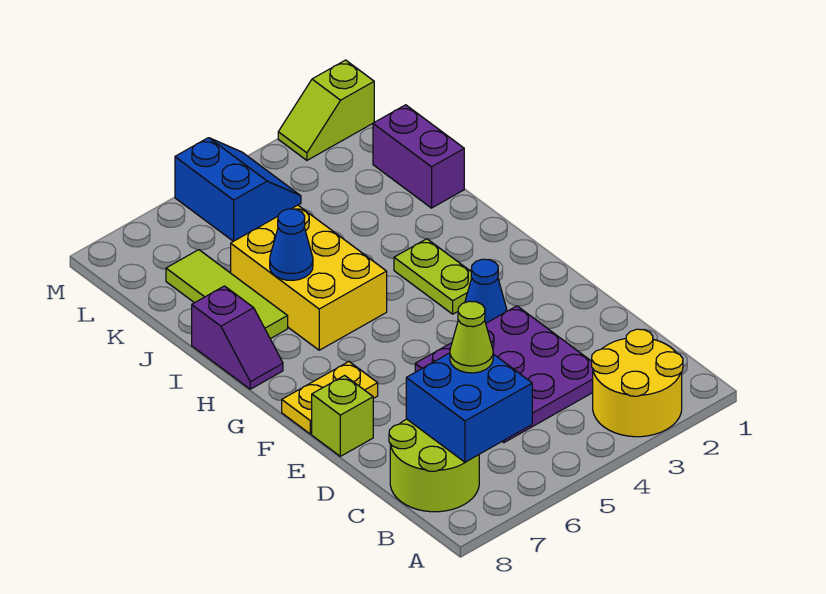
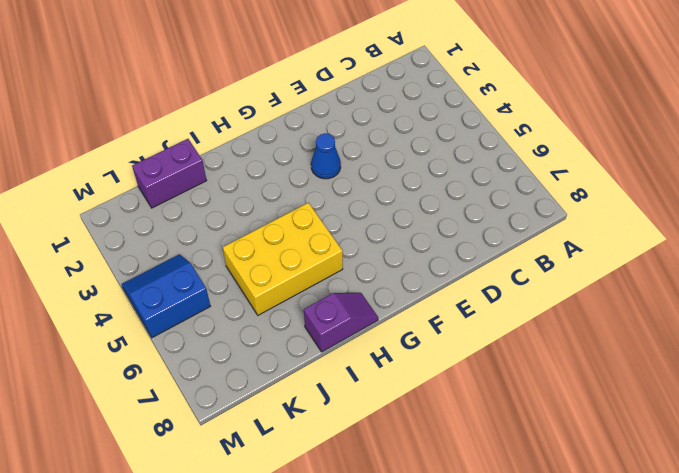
none -> yellow 2x2 round brick [592,329,683,437]
none -> lime 2x2 round brick [389,419,479,512]
none -> purple 3x3 plate [415,306,593,443]

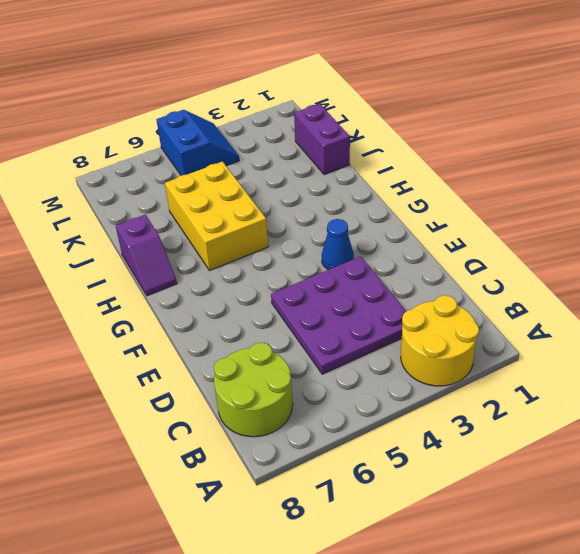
none -> lime 1x1 brick [312,376,373,456]
none -> yellow 1x2 plate [282,362,378,434]
none -> lime 1x2 plate [394,239,471,314]

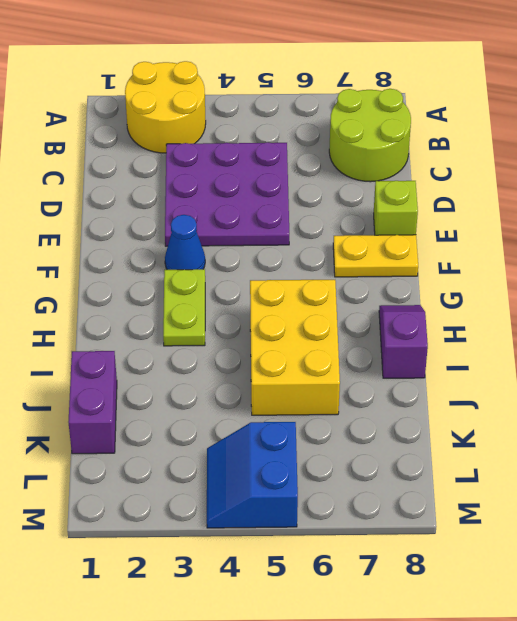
none -> lime 1x3 tile [166,250,288,339]
none -> lime 1x2 slope [278,60,374,160]
none -> blue 2x2 brick [406,353,532,462]

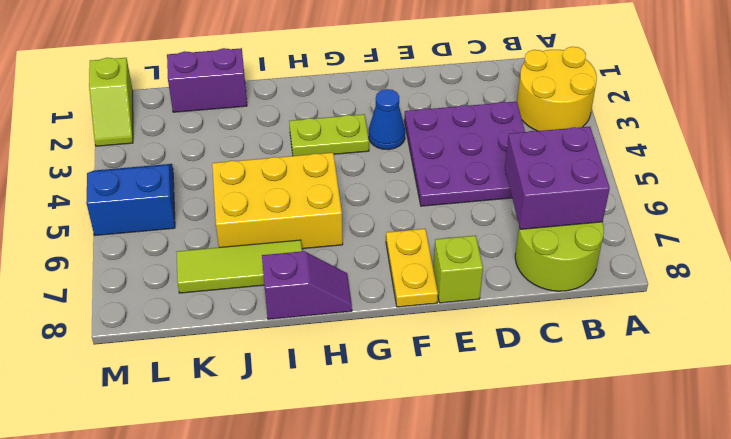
purple 2x2 brick [505,127,610,229] -> blue 2x2 brick [406,353,532,462]
none -> blue 1x1 cone [270,209,313,280]
none -> lime 1x1 cone [450,301,493,373]

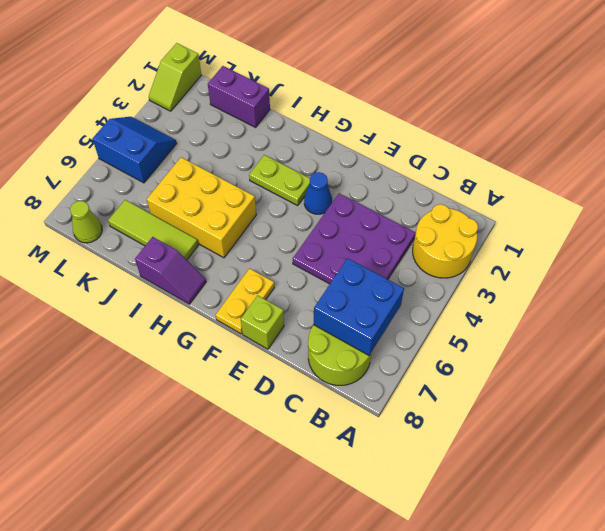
lime 1x1 cone [70,201,102,243] -> lime 1x1 cone moved to [450,301,493,373]
none -> blue 1x1 cone [270,209,313,280]

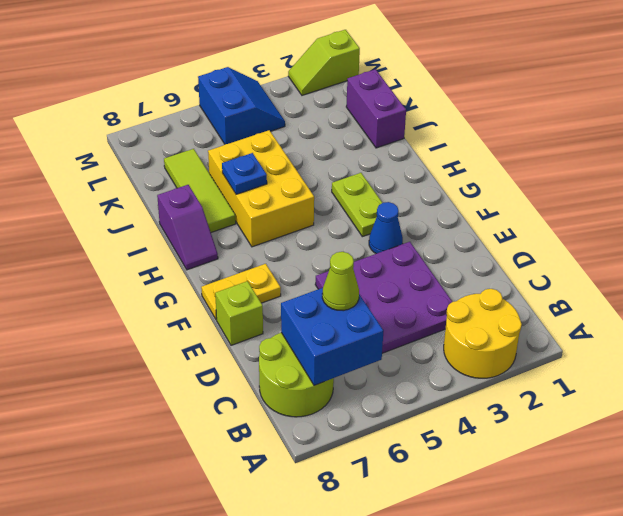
blue 1x1 plate [222,153,267,194] -> blue 1x1 cone [270,209,313,280]

